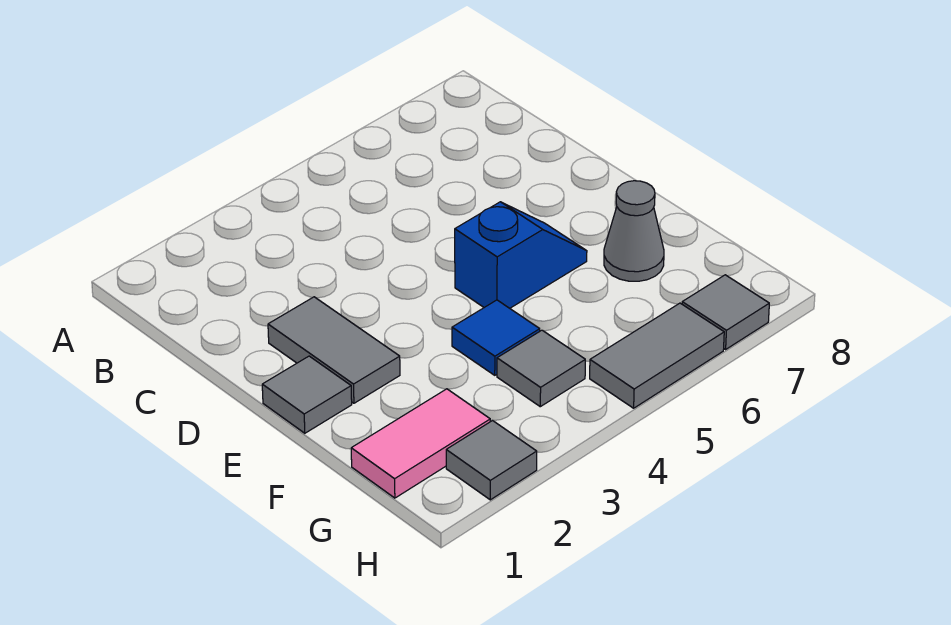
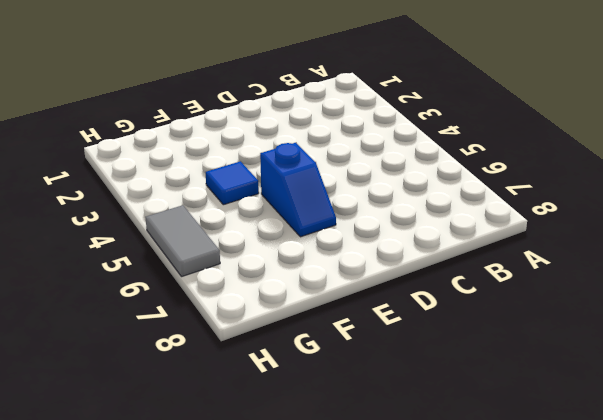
none -> grey 1x2 tile [268,297,400,403]
none -> grey 1x1 tile [262,356,352,433]

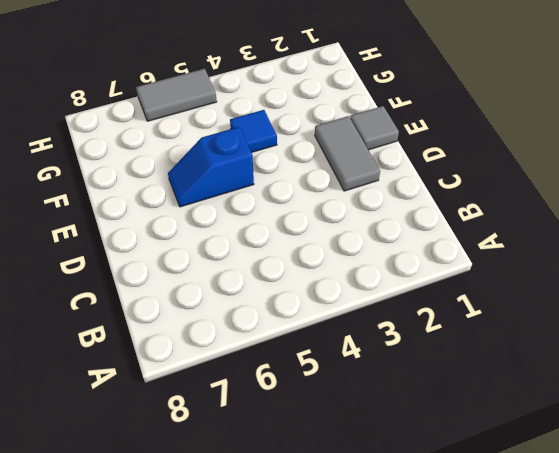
none -> grey 1x1 cone [604,181,664,281]
none -> pink 1x2 tile [351,389,490,498]

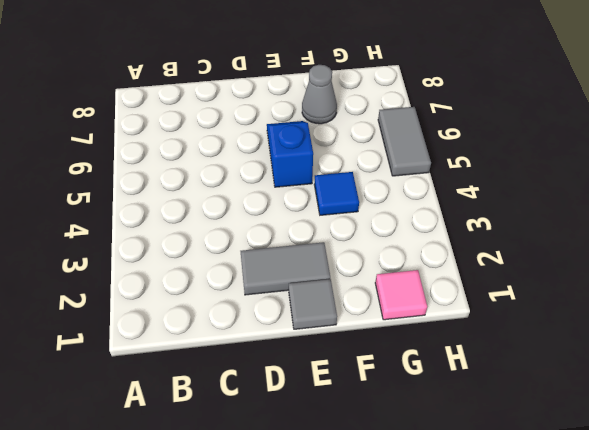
pink 1x1 tile [375,270,427,320] -> pink 1x2 tile [351,389,490,498]
none -> grey 1x1 tile [497,330,585,407]
none -> grey 1x1 tile [446,420,537,500]

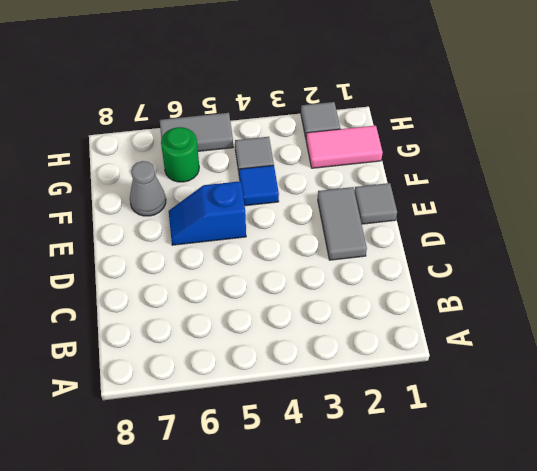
green 1x1 round brick [161,127,199,182] -> none
none -> grey 1x1 tile [682,275,769,349]

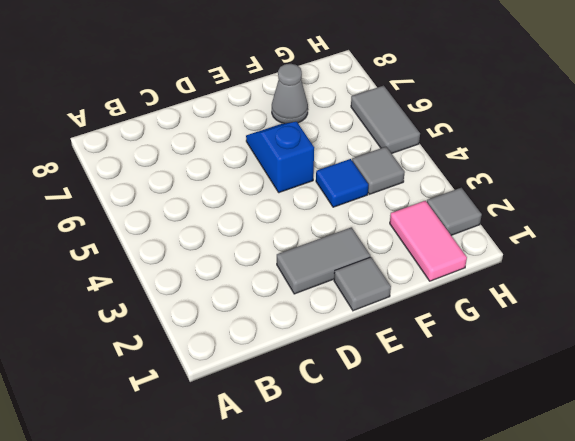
none -> grey 1x1 tile [682,275,769,349]

